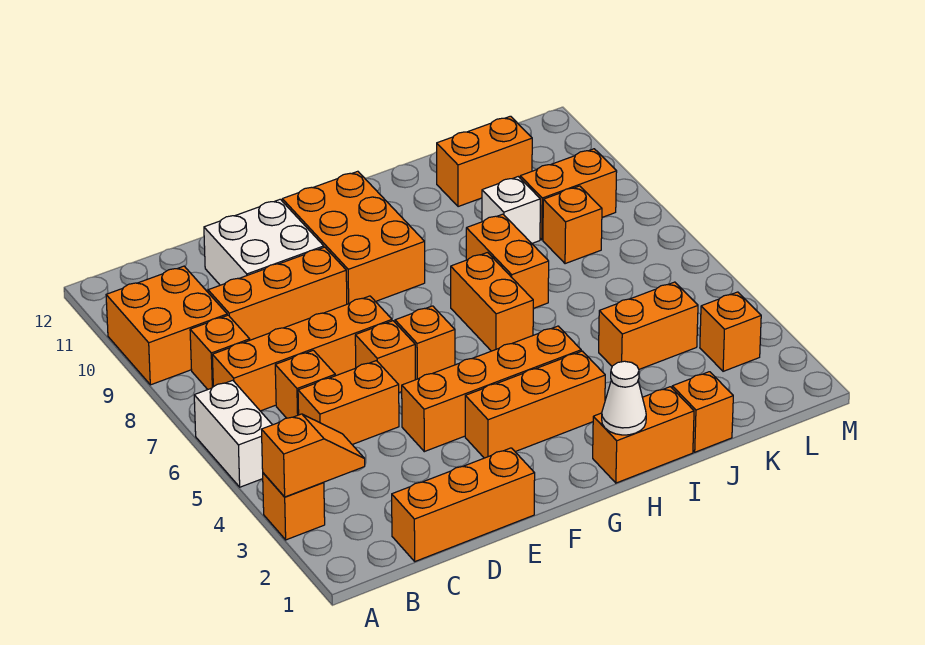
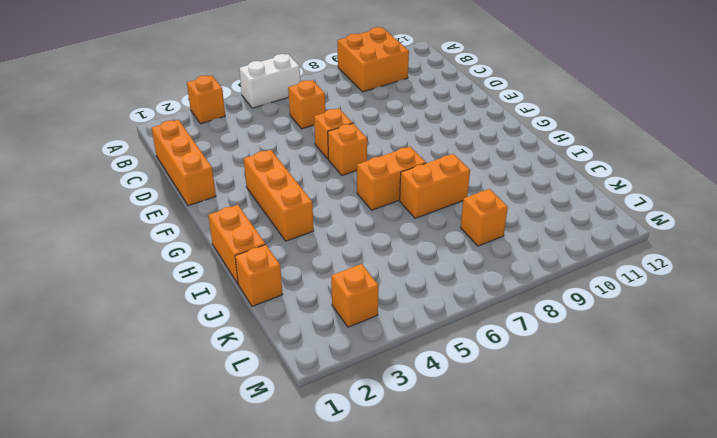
none -> orange 1x4 brick [212,296,392,411]
none -> orange 1x1 brick [190,315,250,389]
none -> orange 1x2 brick [298,361,399,445]

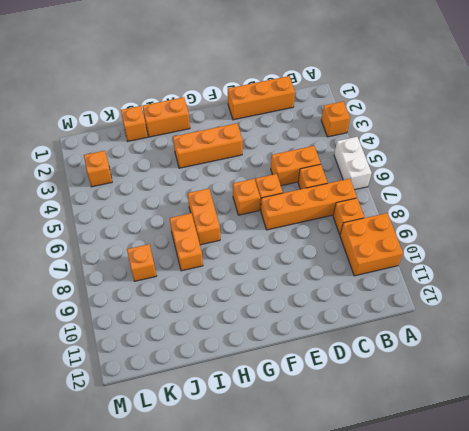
none -> orange 1x3 brick [208,247,347,340]
none -> white 2x2 brick [204,199,324,285]
none -> orange 1x4 brick [402,326,581,452]

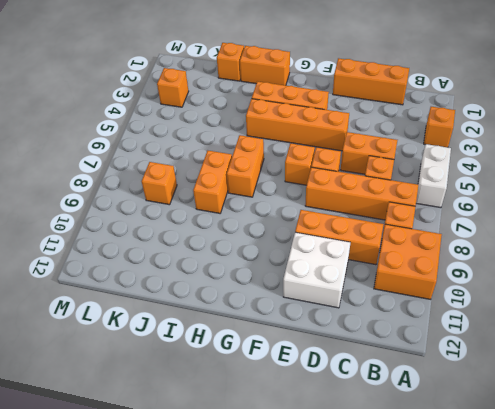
none -> orange 2x3 brick [282,171,425,304]
none -> orange 1x2 brick [599,282,698,369]
none -> white 1x1 brick [482,177,540,243]

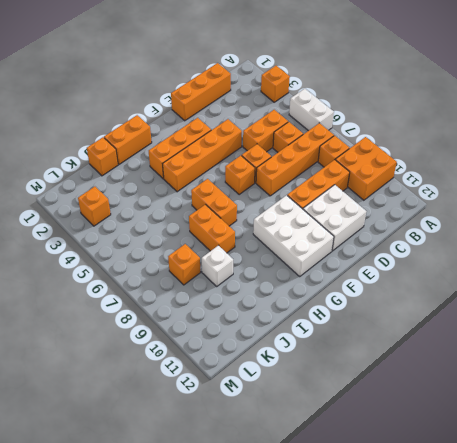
white 2x3 brick [253,195,334,276] -> orange 2x3 brick [282,171,425,304]
none -> orange 1x2 brick [599,282,698,369]
none -> orange 1x2 brick [437,116,532,207]
none -> orange 1x2 brick [520,149,617,240]

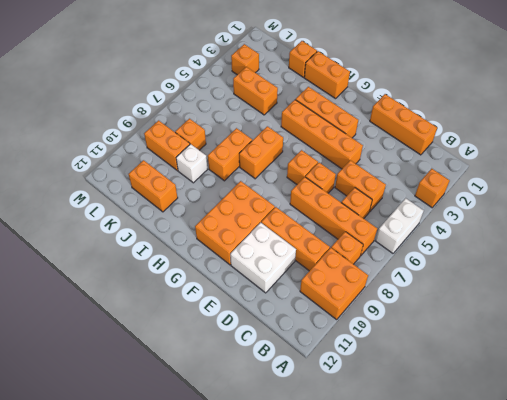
none -> orange 1x2 slope [261,414,365,497]
none -> white 1x1 cone [602,361,646,435]

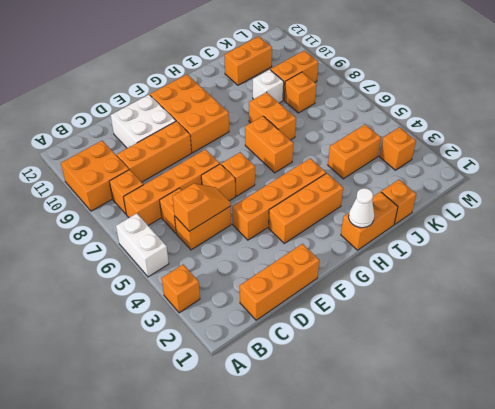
orange 1x2 slope [173,184,231,231] -> orange 1x2 slope moved to [261,414,365,497]

